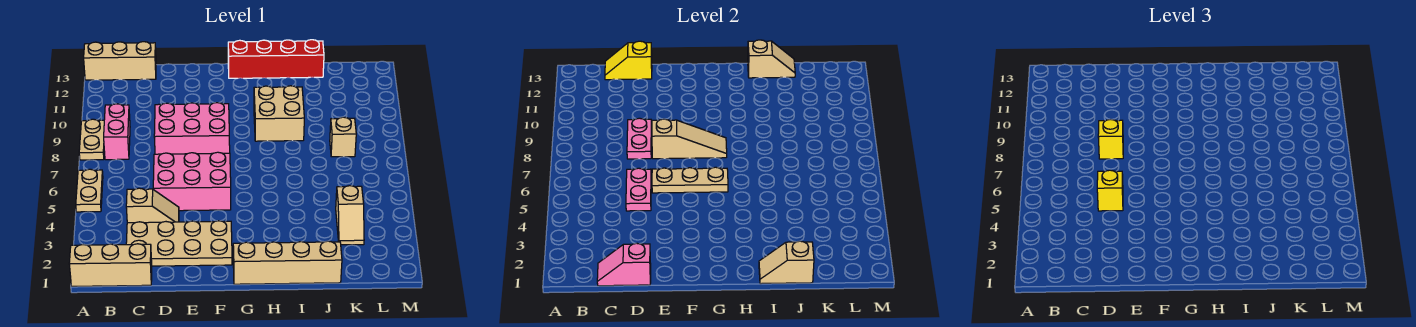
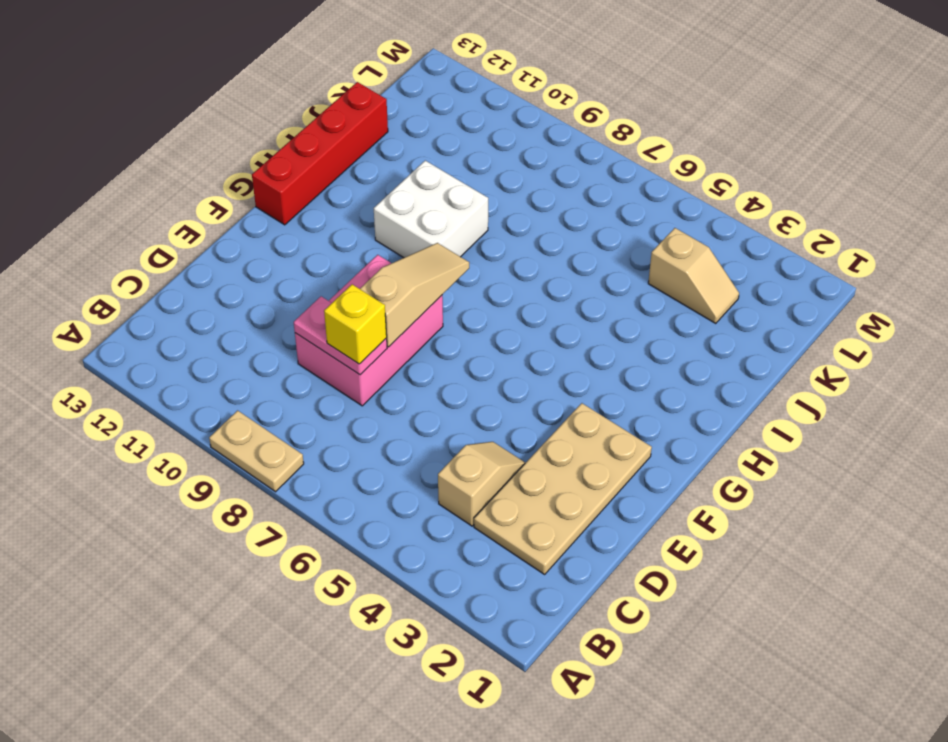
white 2x2 brick [374,161,488,258] -> tan 2x2 brick [254,86,304,141]
none -> tan 1x3 brick [69,244,152,286]
none -> tan 1x2 plate [76,169,103,212]
none -> tan 1x3 brick [84,42,156,80]

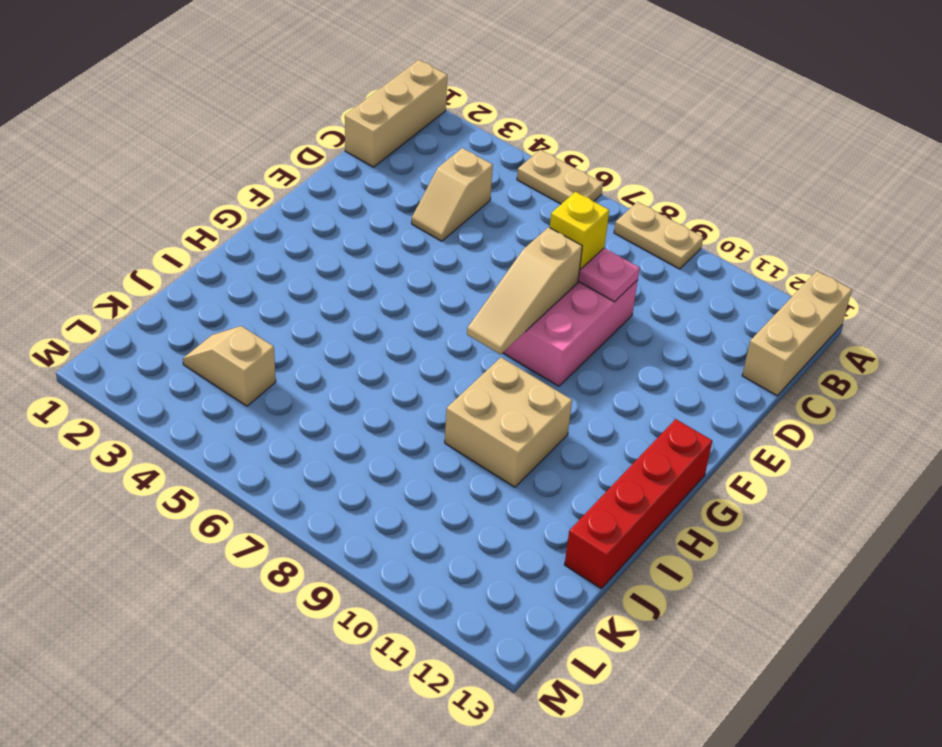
none -> pink 1x2 brick [104,104,130,160]
none -> tan 2x4 plate [126,221,232,266]
none -> pink 2x3 brick [153,152,231,211]

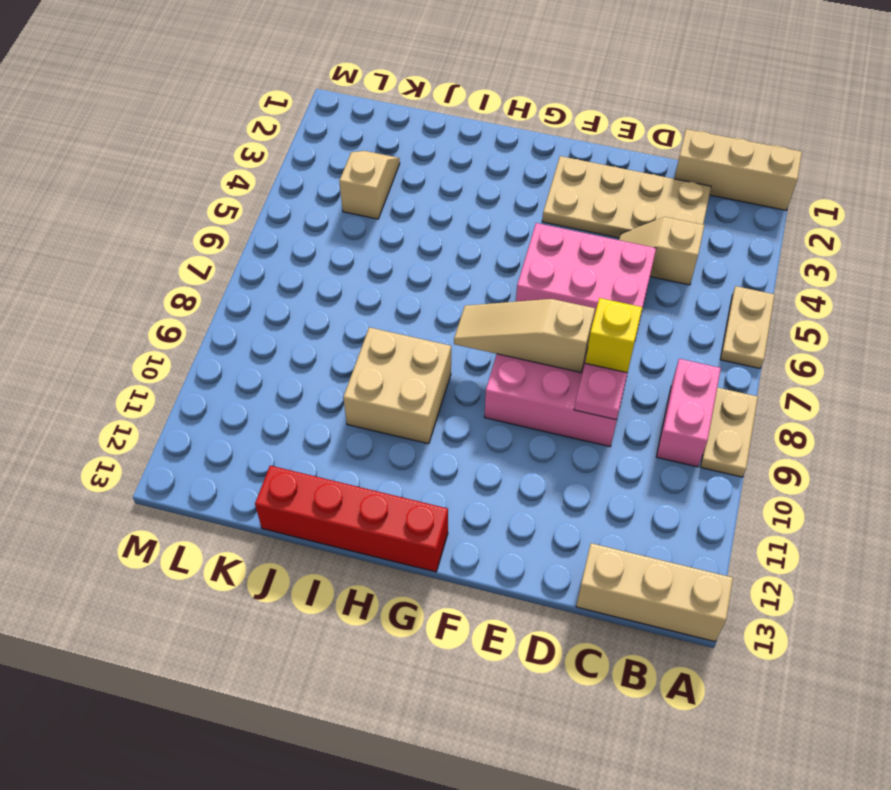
none -> tan 1x4 brick [233,241,342,284]
none -> tan 1x1 brick [330,117,356,157]
none -> pink 1x2 slope [597,243,651,286]

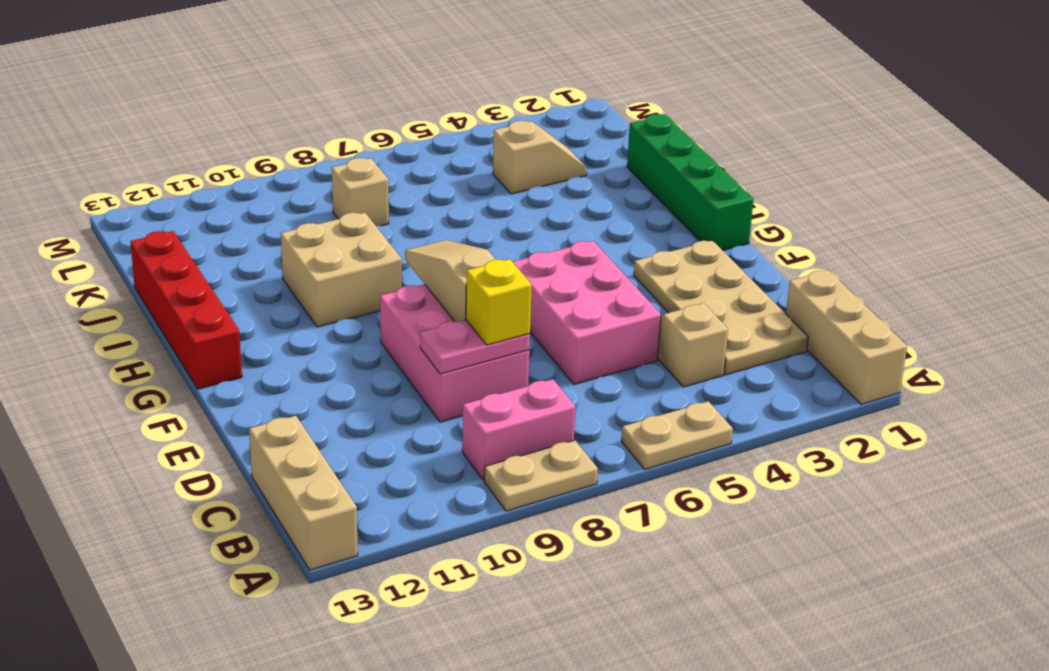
green 1x4 brick [627,114,754,250] -> tan 1x4 brick [233,241,342,284]
none -> pink 1x2 slope [597,243,651,286]
none -> yellow 1x2 slope [605,41,652,80]
none -> pink 1x2 plate [626,168,651,211]

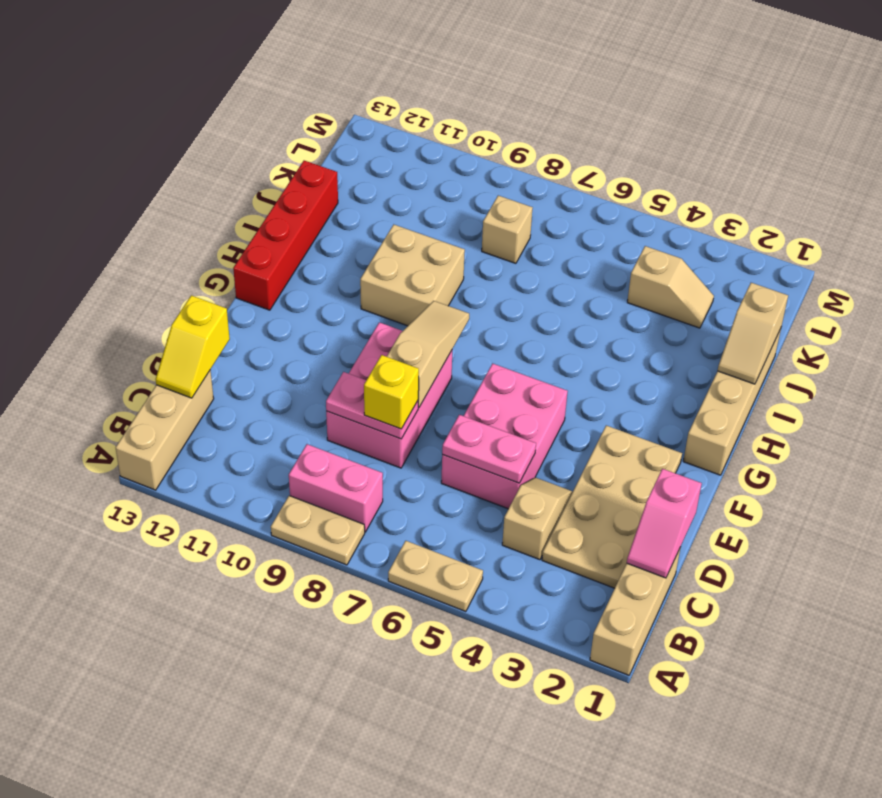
none -> tan 1x3 plate [652,167,728,193]
none -> tan 1x2 slope [748,40,795,78]
none -> yellow 1x1 brick [1097,170,1123,211]

